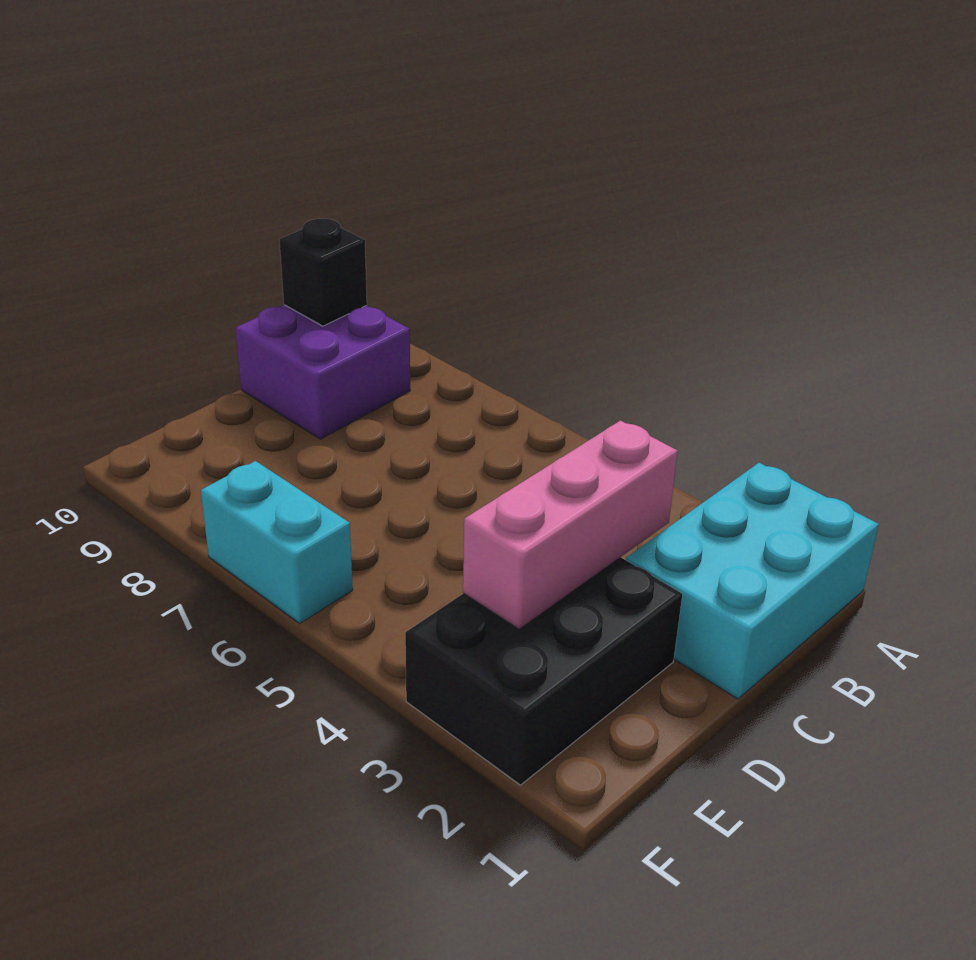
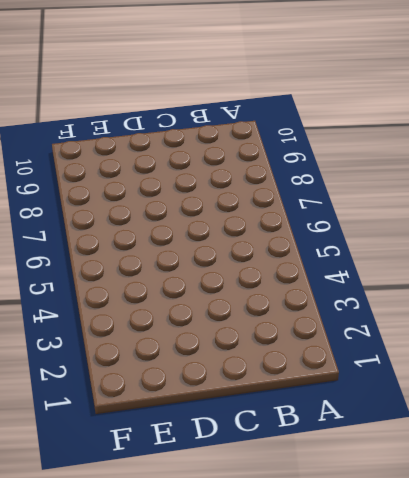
none -> cyan 2x3 brick [626,463,879,699]
none -> purple 2x2 brick [236,305,410,439]

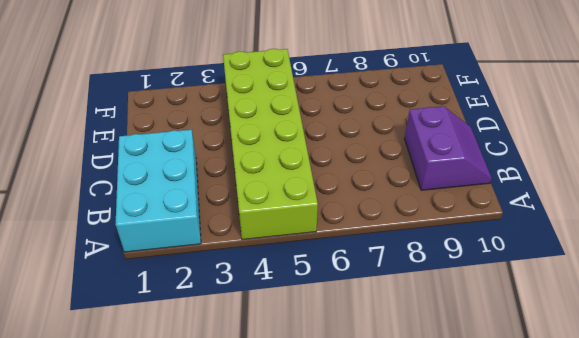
lime 2x6 brick [223,49,318,240] -> none
purple 2x2 slope [404,106,492,190] -> purple 2x2 brick [236,305,410,439]
none -> black 2x3 brick [405,557,682,785]
none -> cyan 1x2 brick [201,461,353,623]

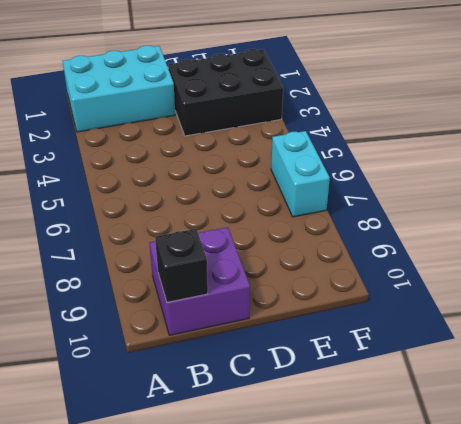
none -> pink 1x3 brick [463,421,678,629]

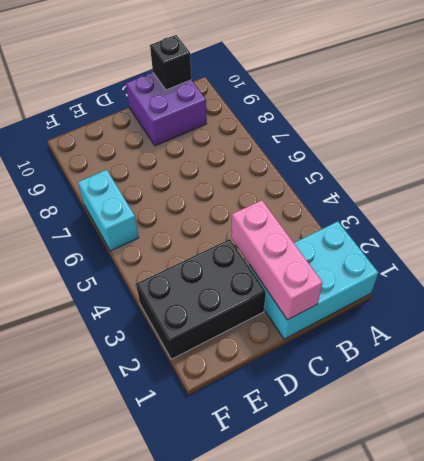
pink 1x3 brick [231,200,323,320] -> pink 1x3 brick turned to [463,421,678,629]

